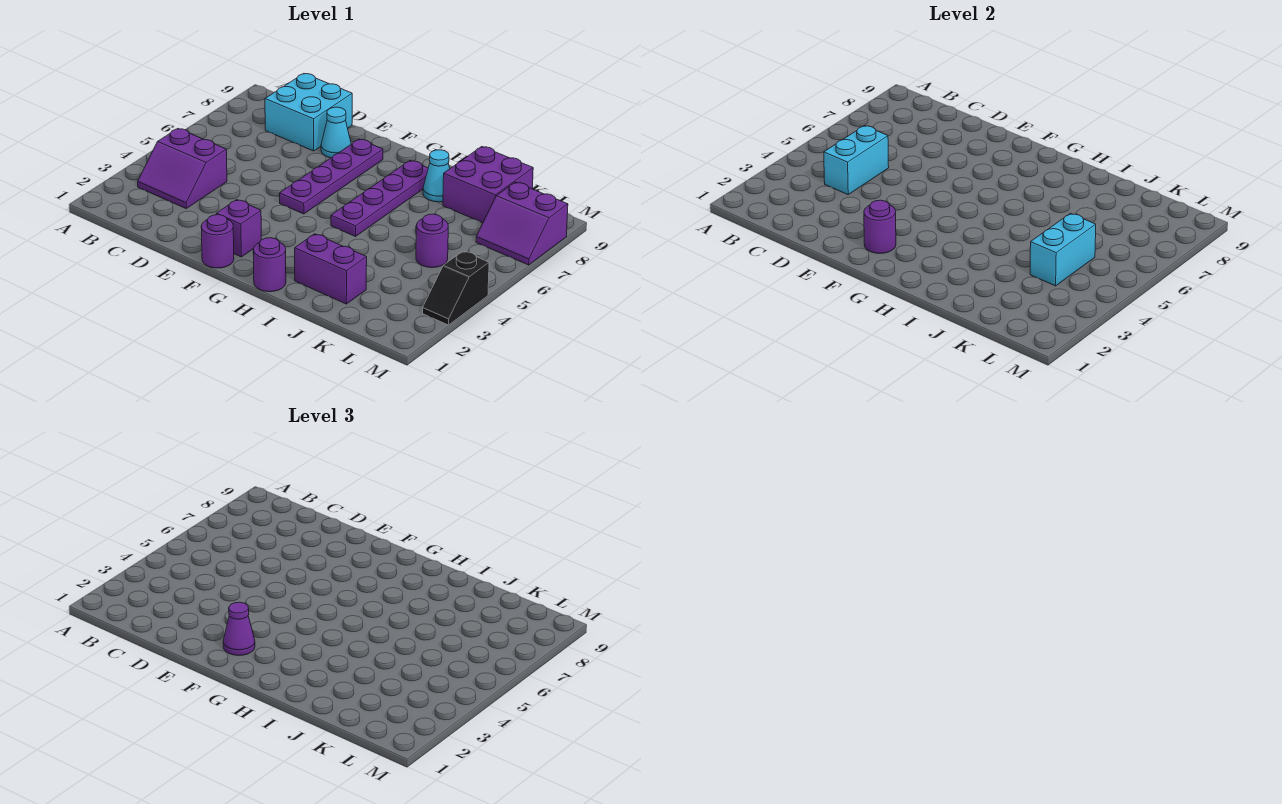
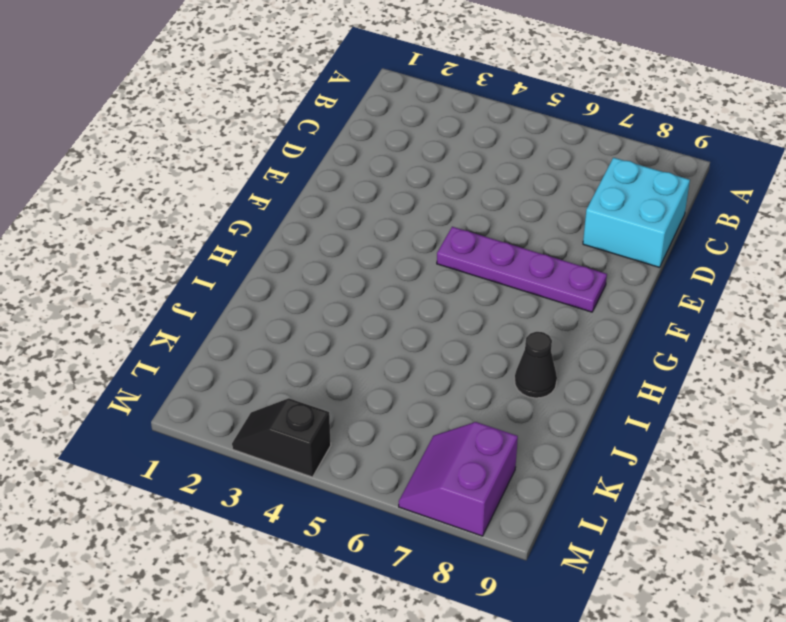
black 1x1 cone [515,332,557,398] -> cyan 1x1 cone [423,150,450,202]
none -> purple 2x2 slope [138,129,227,208]
none -> cyan 1x1 cone [321,107,351,158]
none -> purple 1x1 round brick [201,215,234,268]

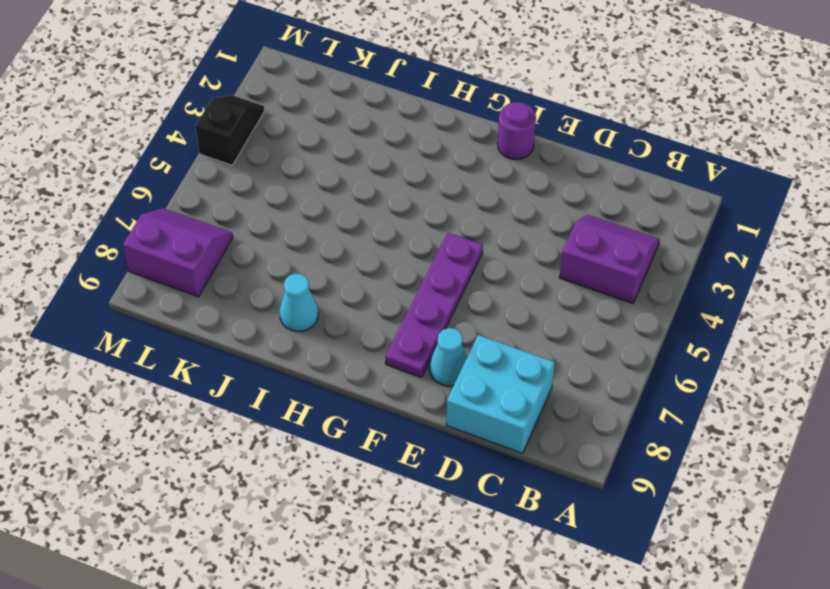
none -> purple 1x1 brick [216,200,261,257]
none -> purple 1x1 round brick [253,238,286,292]
none -> purple 1x4 plate [331,161,428,236]

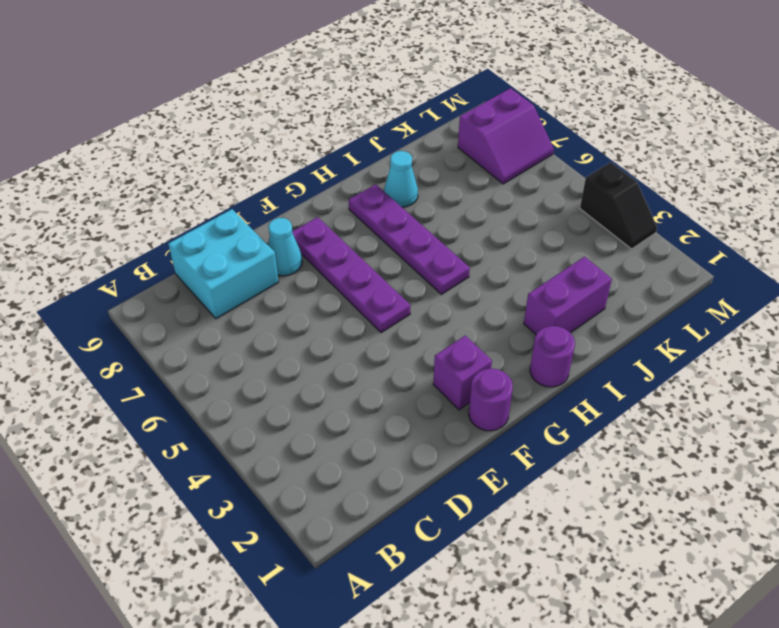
none -> purple 2x2 slope [138,129,227,208]
none -> purple 2x2 brick [443,147,533,223]
none -> purple 1x1 round brick [416,214,448,268]

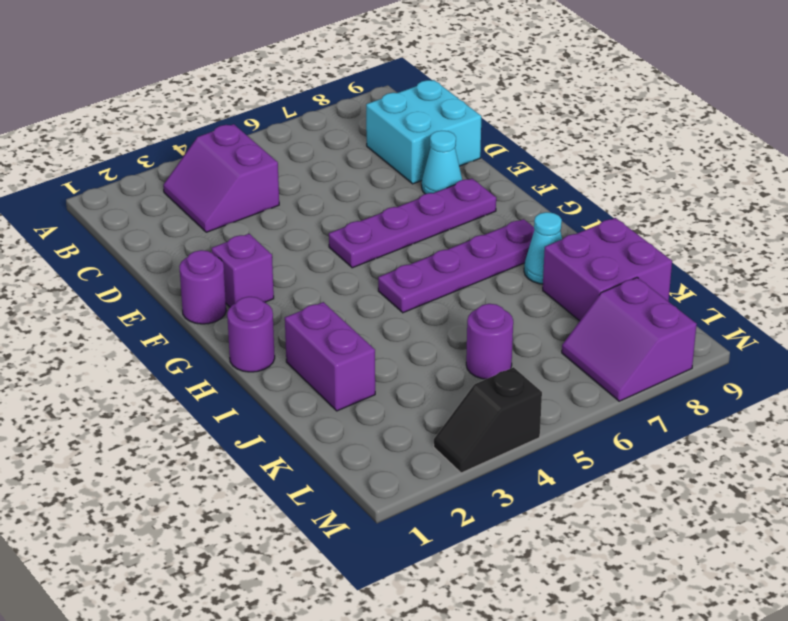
none -> cyan 1x2 brick [824,126,889,195]
none -> purple 1x1 round brick [864,200,896,254]
none -> cyan 1x2 brick [1030,213,1096,286]

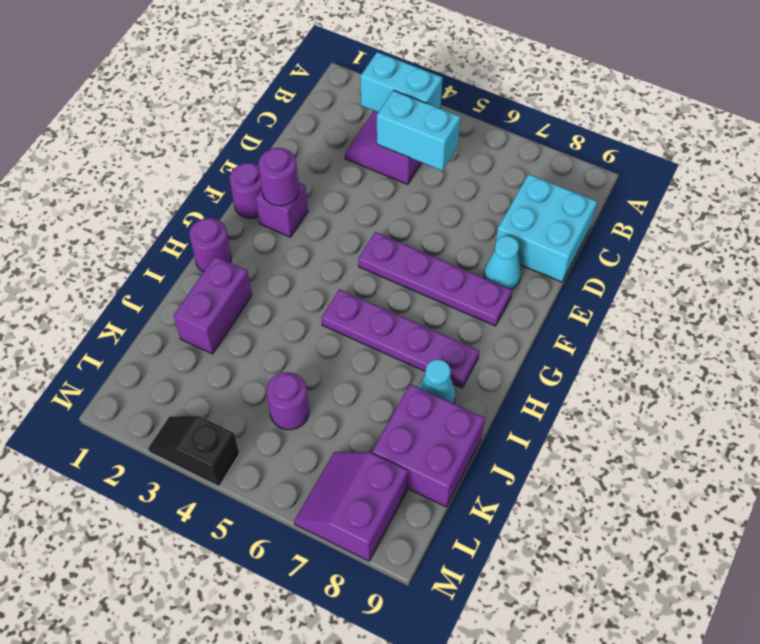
cyan 1x2 brick [361,52,443,112] -> cyan 1x2 brick moved to [1030,213,1096,286]
none -> purple 1x1 cone [223,602,255,656]

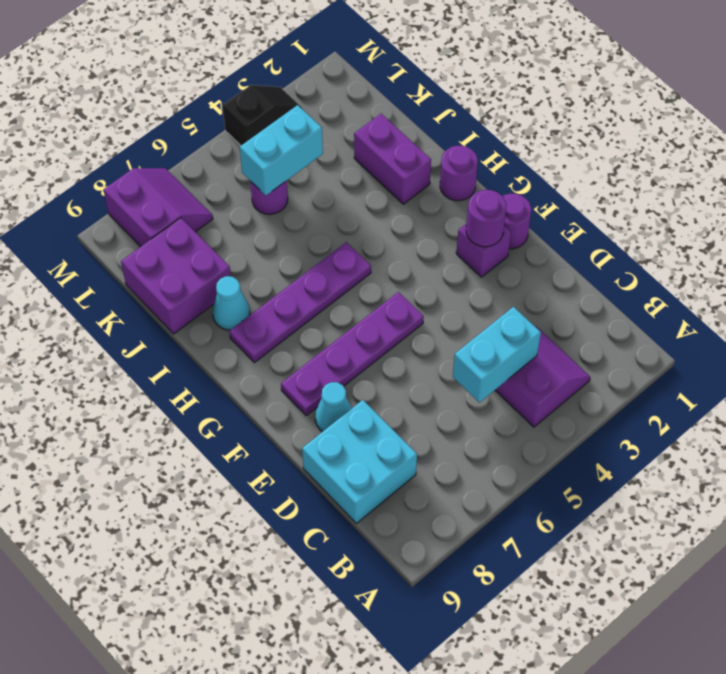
none -> purple 1x1 cone [223,602,255,656]

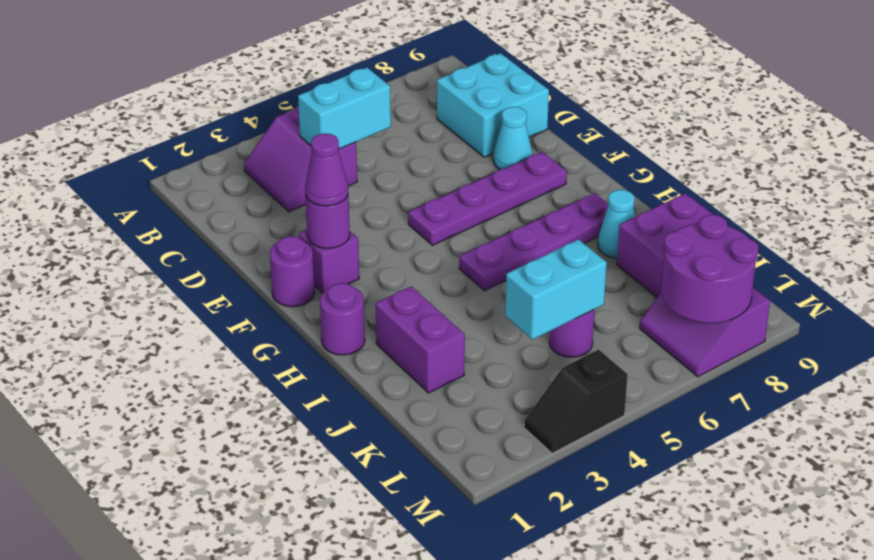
purple 2x2 round brick [661,215,759,323] -> none

